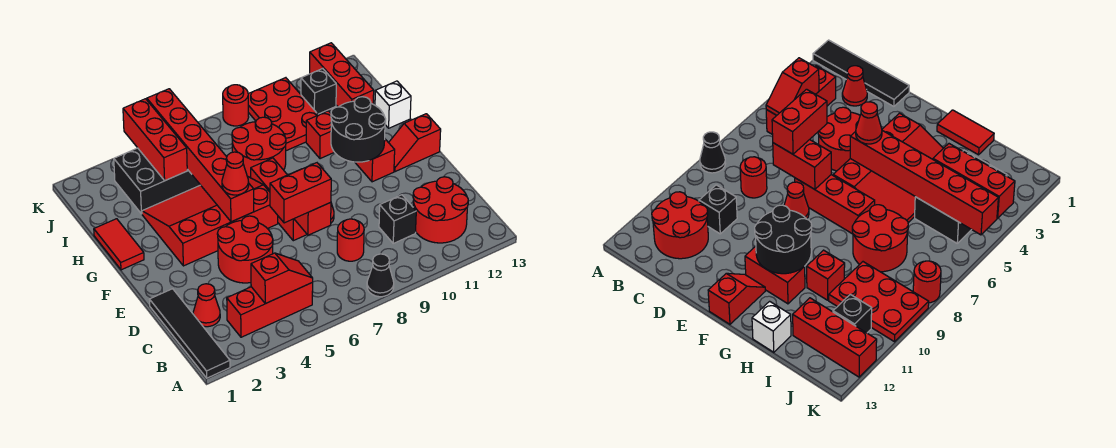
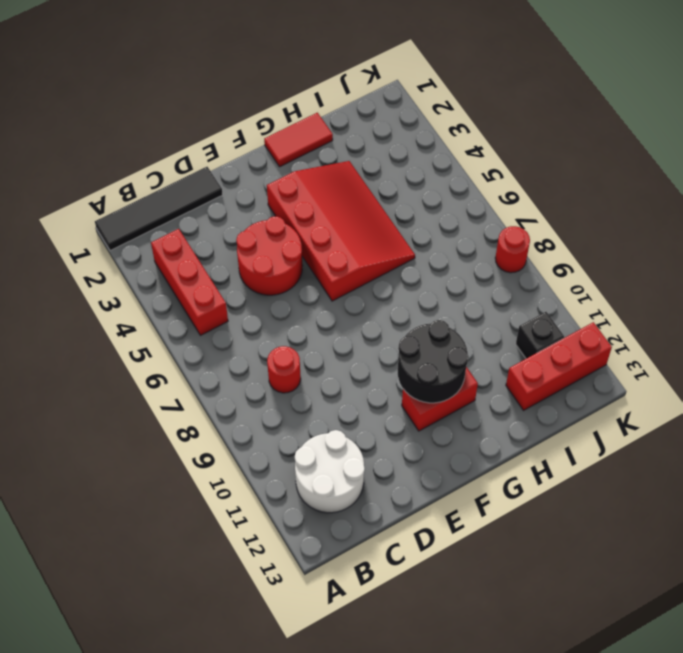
white 2x2 round brick [295,430,365,513] -> red 2x2 round brick [413,177,468,243]
none -> black 1x1 cone [367,254,394,297]
none -> red 1x1 cone [193,284,220,327]
none -> black 1x1 brick [379,195,416,243]

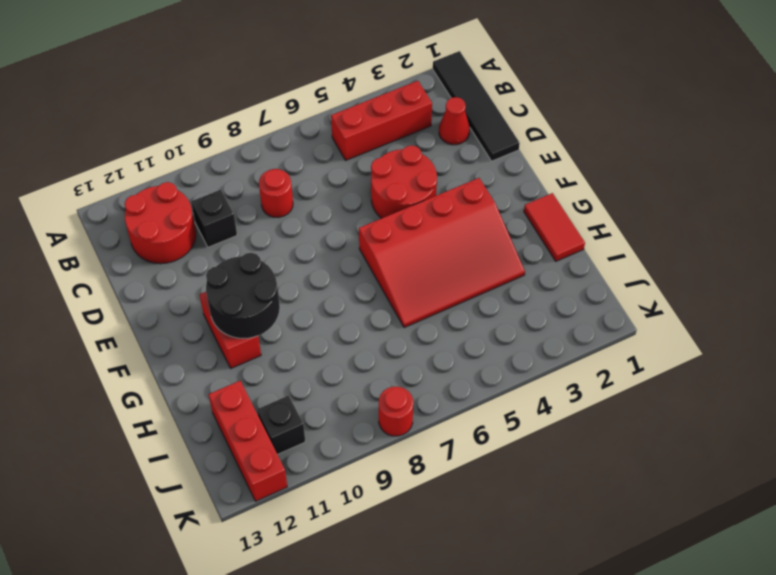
none -> black 1x1 cone [367,254,394,297]
none -> red 1x3 brick [251,158,307,241]
none -> red 1x1 cone [784,182,809,219]

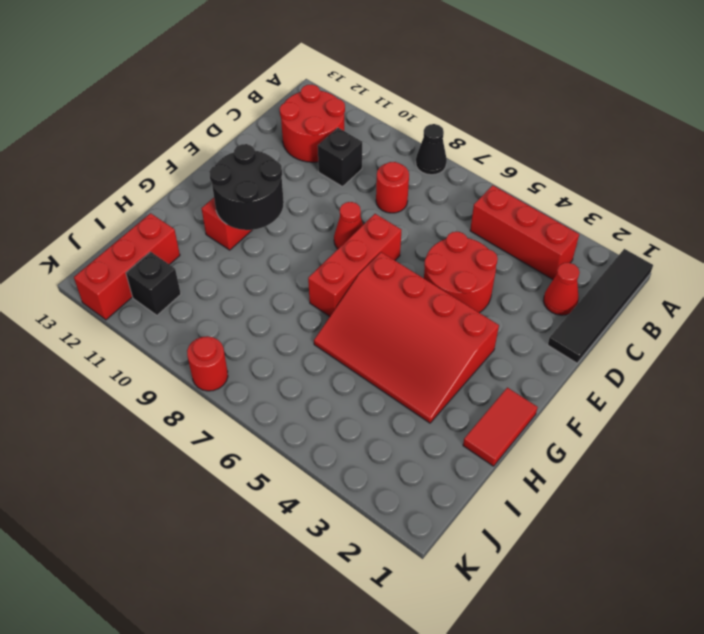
none -> red 1x2 slope [389,114,441,172]
none -> red 2x2 round brick [232,117,286,178]
none -> red 1x1 brick [306,111,334,159]

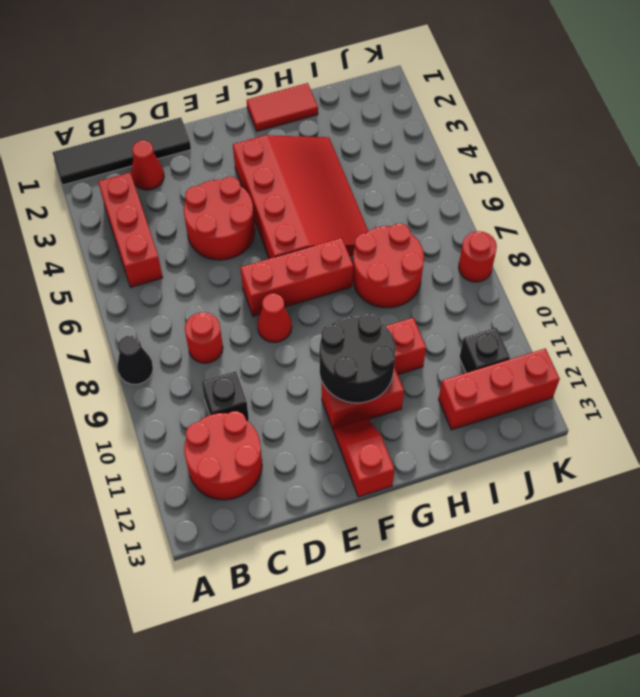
none -> white 1x1 brick [375,81,411,128]
none -> black 2x3 brick [114,148,200,214]
none -> red 2x3 plate [248,78,318,151]

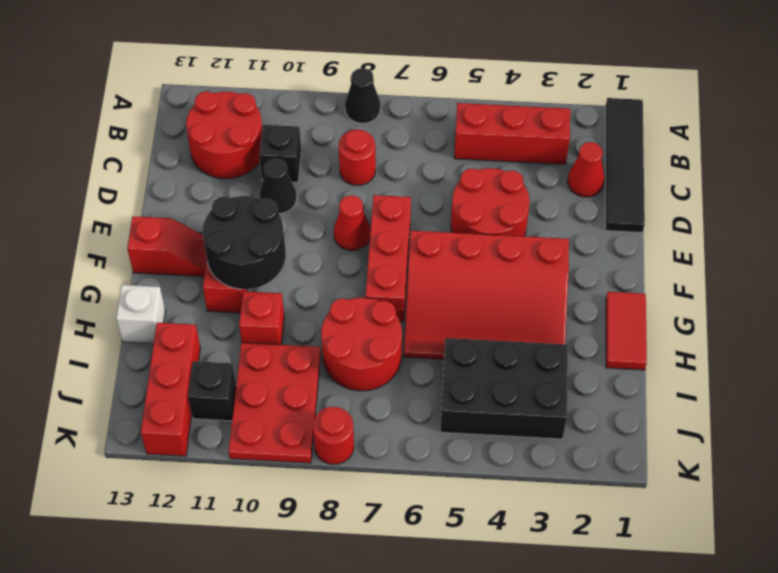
black 1x1 cone [260,159,297,213] -> none
none -> red 1x2 slope [251,253,313,304]
none -> red 1x2 brick [282,173,331,235]
none -> red 1x6 brick [147,89,254,222]

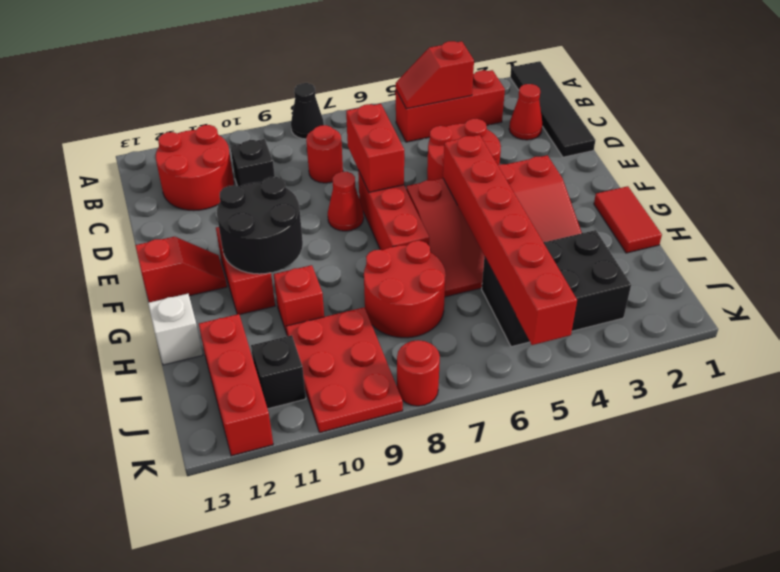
none -> red 1x3 brick [123,99,187,181]
none -> red 1x2 brick [270,163,331,223]
none -> red 1x1 cone [222,152,249,195]

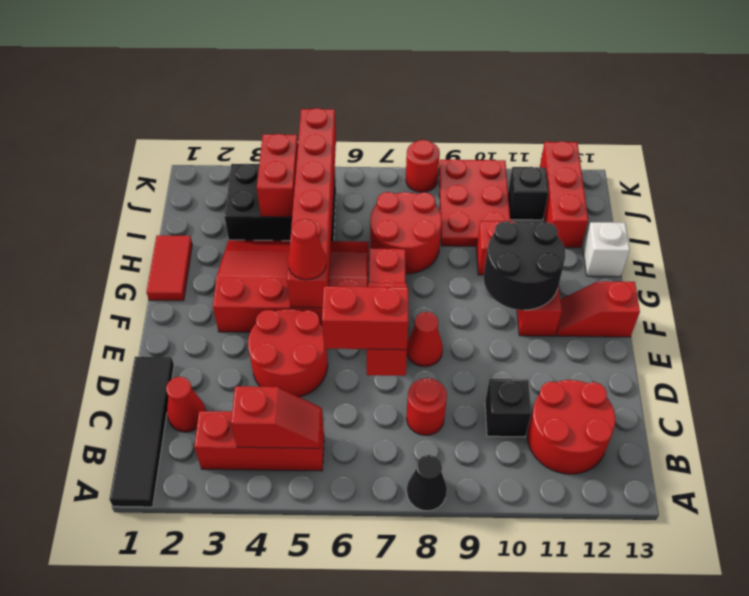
red 1x2 brick [257,134,298,217] -> red 1x3 brick [123,99,187,181]

